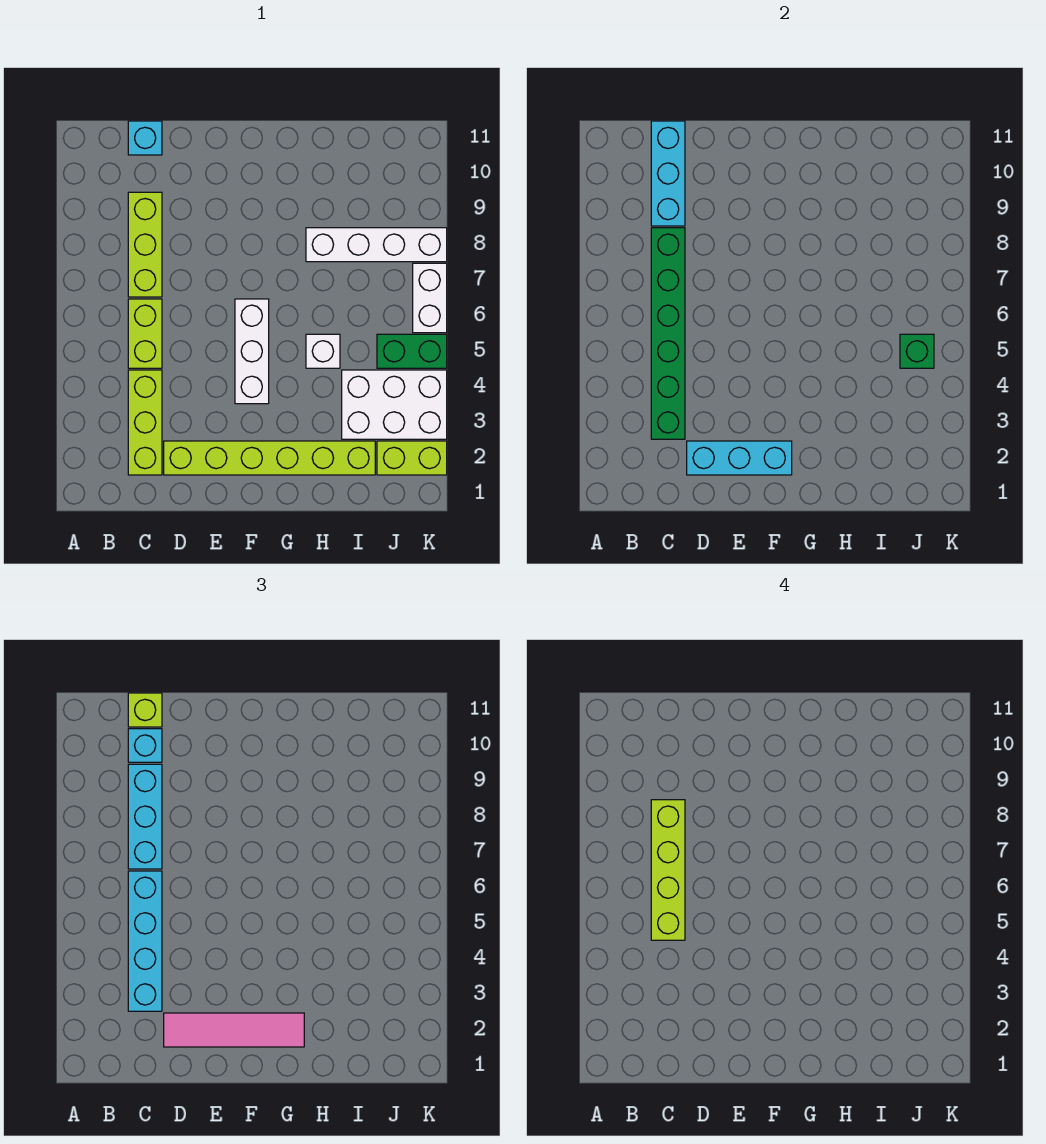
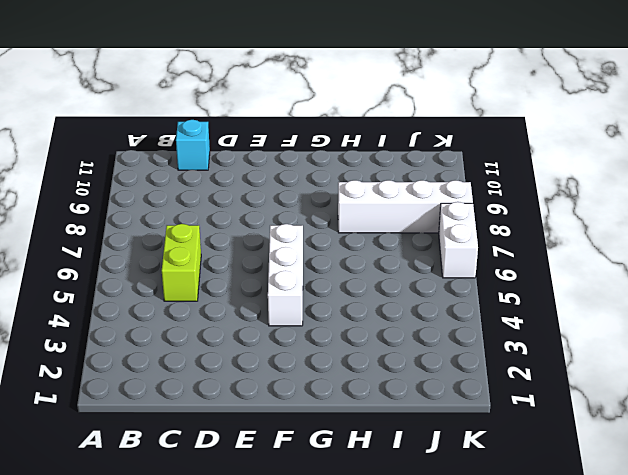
none -> lime 1x3 brick [128,370,162,475]
none -> lime 1x3 brick [128,192,162,297]
none -> lime 1x6 brick [164,441,375,475]

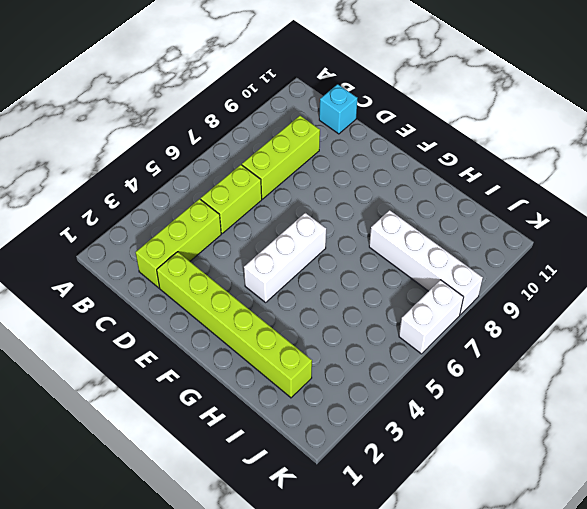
none -> white 1x1 brick [306,334,340,368]
none -> white 2x3 brick [342,370,447,439]
none -> lime 1x2 brick [377,441,447,475]

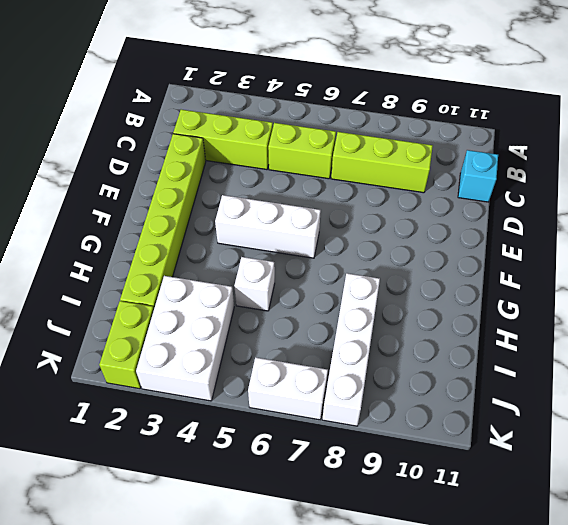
none -> green 1x2 brick [377,334,447,368]
none -> green 1x6 brick [651,228,685,439]
none -> cyan 1x3 brick [651,121,685,226]

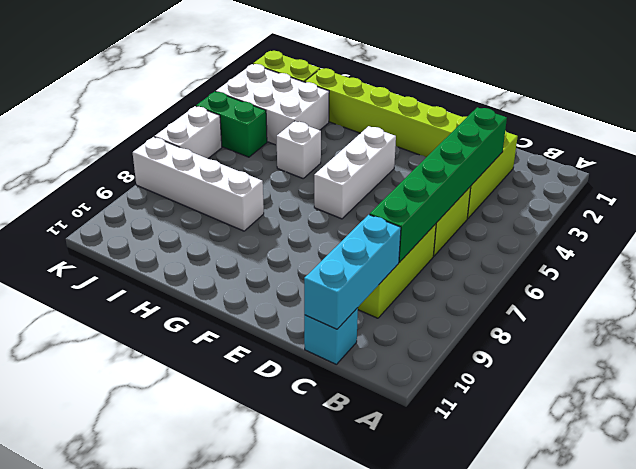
none -> cyan 1x3 brick [687,441,792,475]
none -> green 1x1 brick [900,334,934,368]
none -> cyan 1x4 brick [128,871,162,1011]

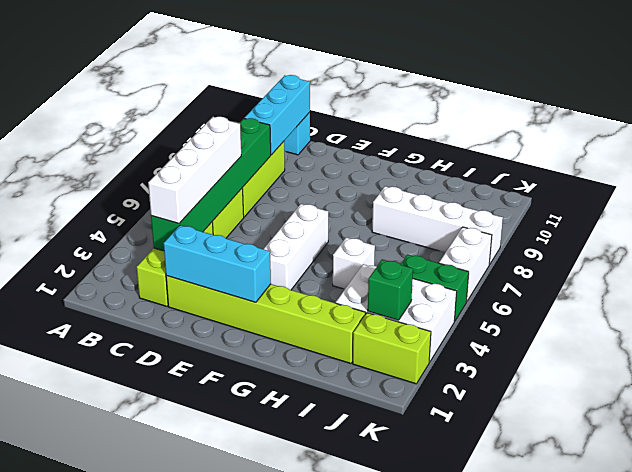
white 1x4 brick [148,117,241,224] -> cyan 1x4 brick [128,871,162,1011]
green 1x1 brick [368,260,413,320] -> green 1x1 brick moved to [900,334,934,368]
none -> cyan 1x3 brick [128,764,162,869]
none -> cyan 1x1 brick [128,729,162,762]
none -> lime 1x1 brick [128,693,162,727]

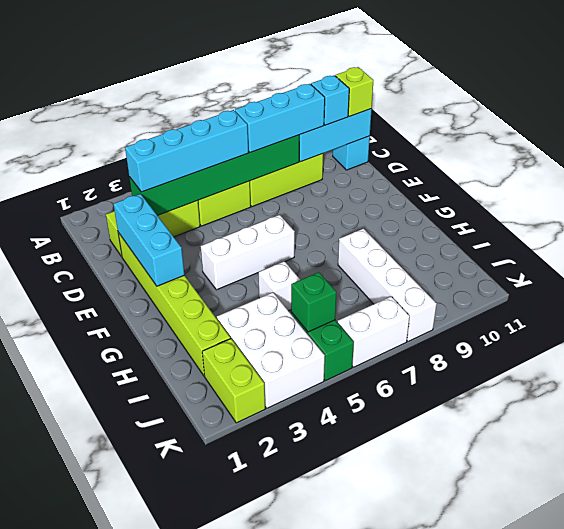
none -> pink 1x4 tile [164,1013,304,1047]
none -> lime 1x4 brick [651,800,685,940]

